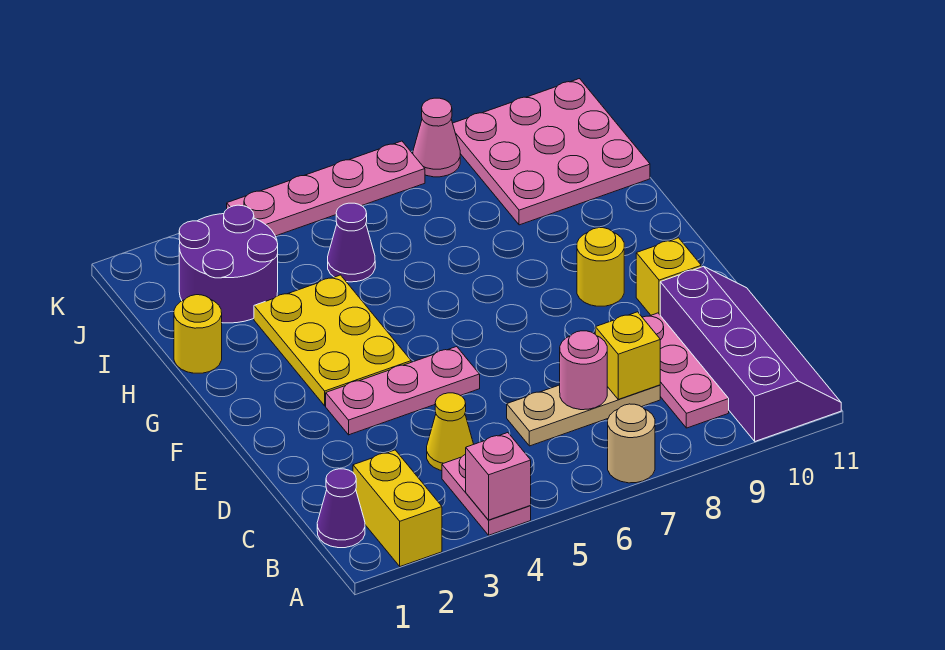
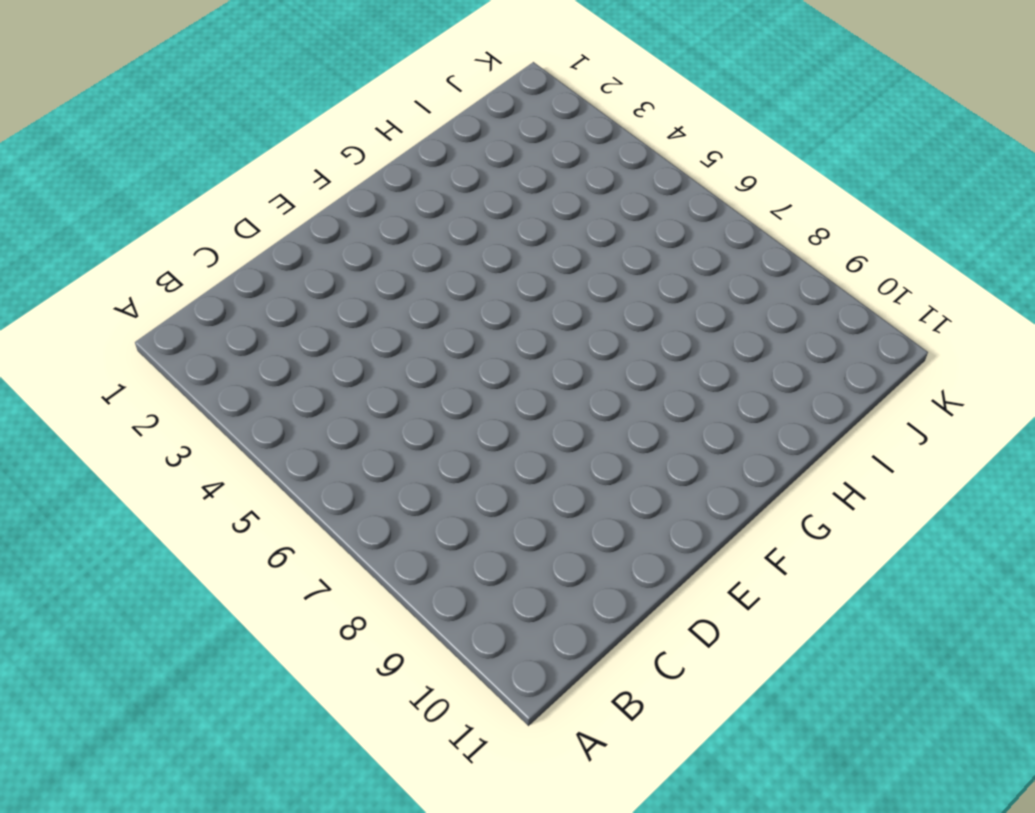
none -> yellow 1x2 brick [353,450,442,566]
none -> pink 1x2 plate [442,454,531,535]
none -> tan 1x1 round brick [608,404,655,483]

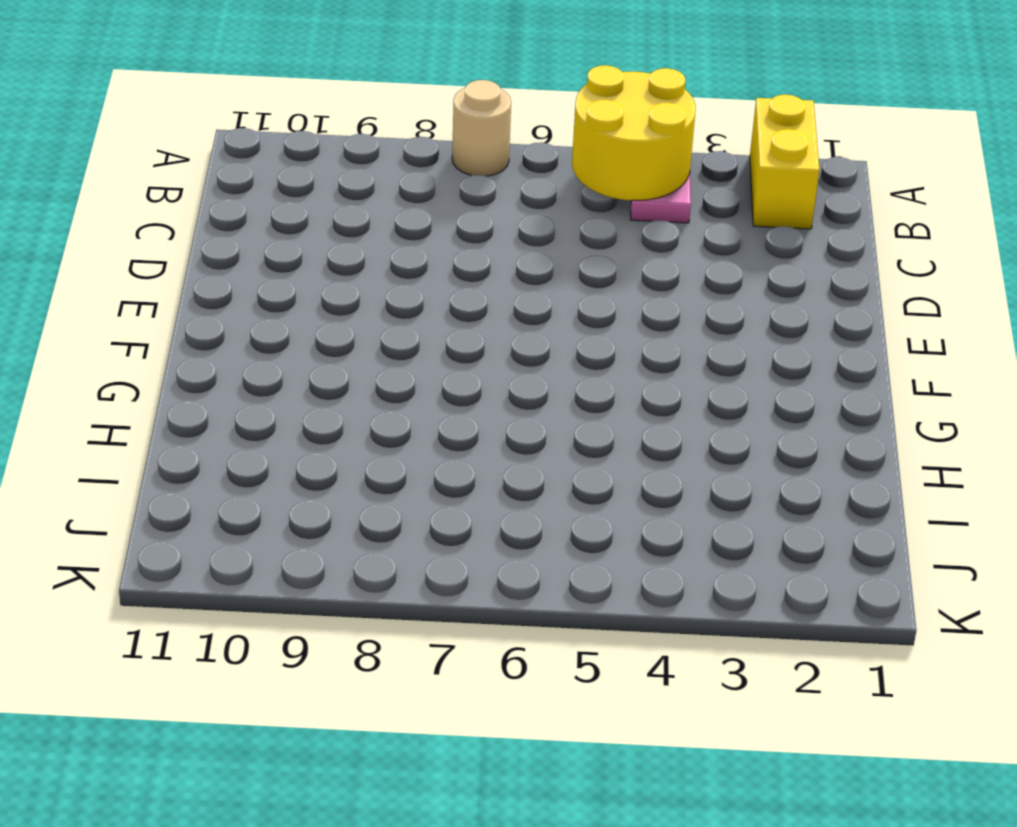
yellow 2x2 round brick [572,65,696,200] -> pink 1x1 brick [466,433,531,520]
none -> purple 2x4 slope [660,266,841,441]
none -> purple 1x1 cone [317,469,365,548]
none -> pink 1x3 plate [642,313,729,428]

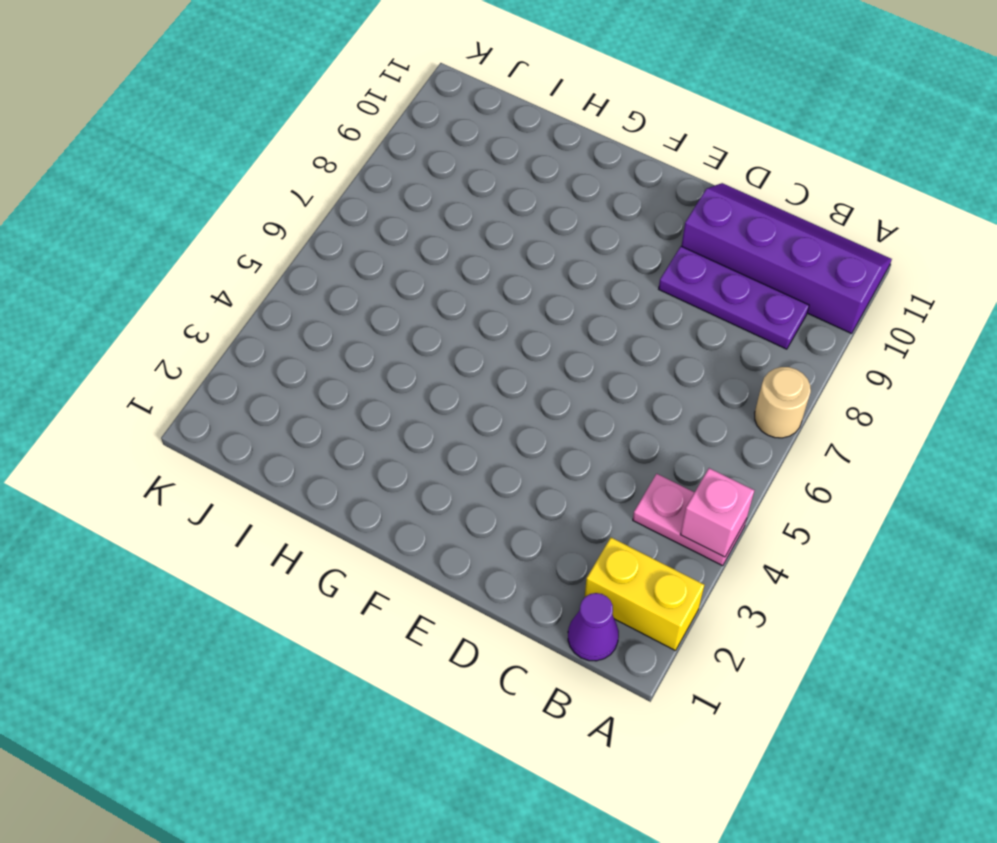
purple 1x3 plate [659,246,809,349] -> pink 1x3 plate [642,313,729,428]
none -> yellow 1x1 cone [427,393,474,471]
none -> tan 1x3 plate [507,385,660,446]
none -> pink 1x3 plate [326,347,480,435]

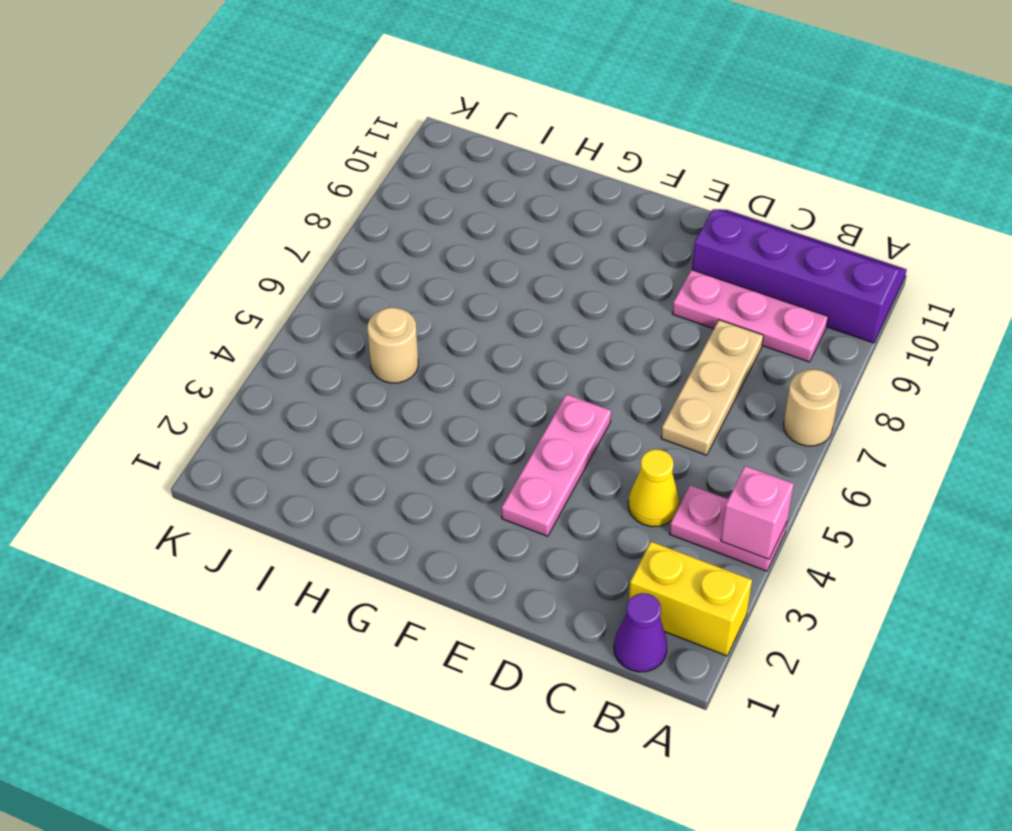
tan 1x1 round brick [368,308,418,383] -> purple 1x1 cone [328,203,375,282]
none -> yellow 1x1 brick [636,238,701,315]
none -> yellow 2x3 plate [254,275,411,406]
none -> yellow 1x1 round brick [577,228,624,306]

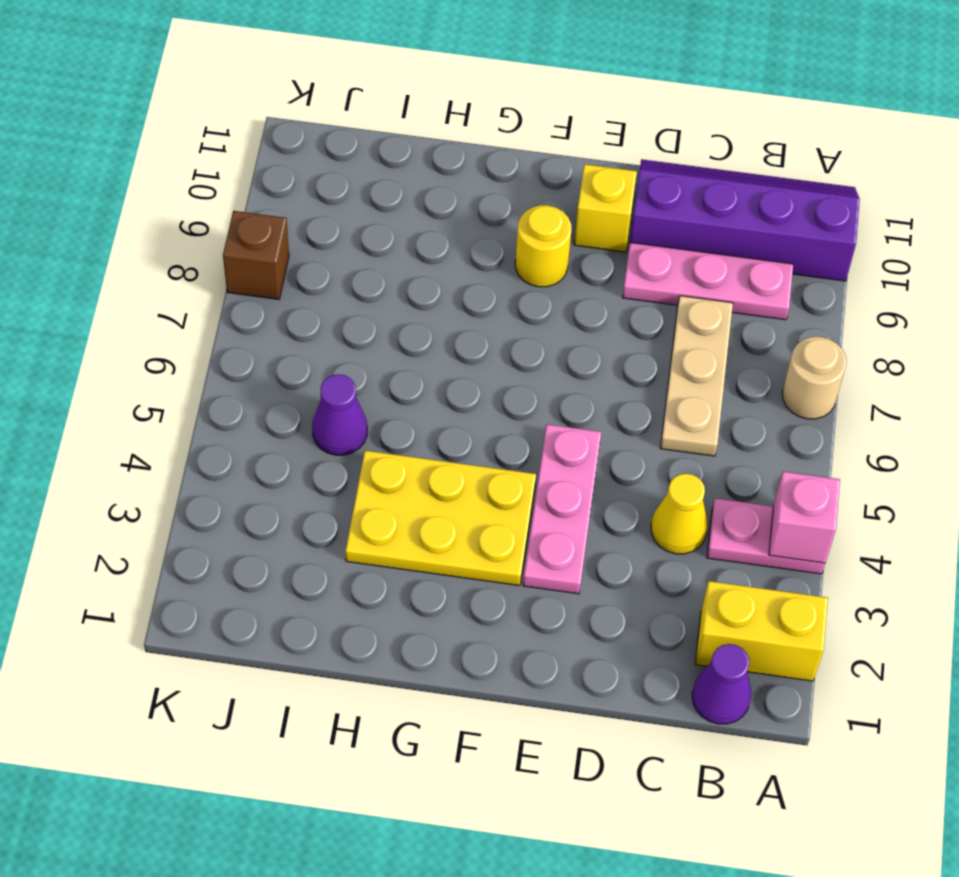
brown 1x1 brick [223,211,289,299] -> pink 1x1 cone [413,98,460,177]
none -> yellow 1x1 round brick [174,295,222,373]
none -> purple 2x2 round brick [179,205,278,323]
none -> pink 3x3 plate [453,79,650,225]

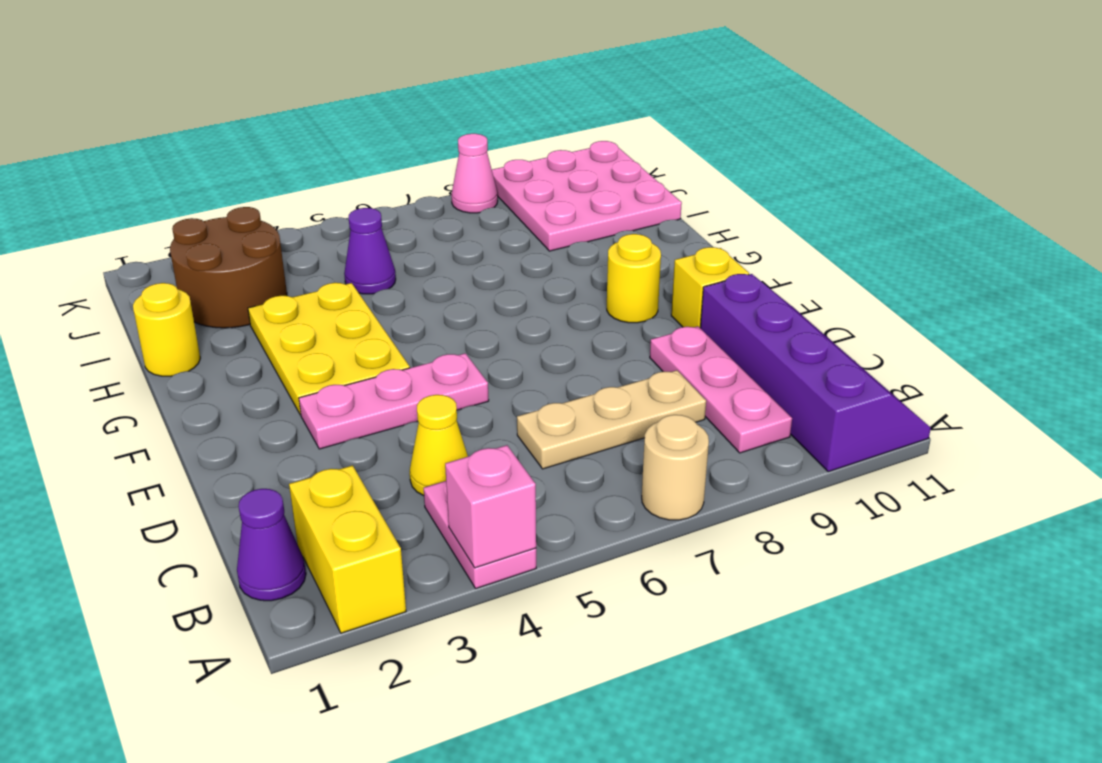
brown 2x2 round brick [170,207,287,328] -> purple 2x2 round brick [179,205,278,323]
none -> pink 1x4 plate [227,141,425,236]
none -> pink 1x1 round brick [560,331,607,410]
none -> yellow 1x1 brick [595,312,660,399]

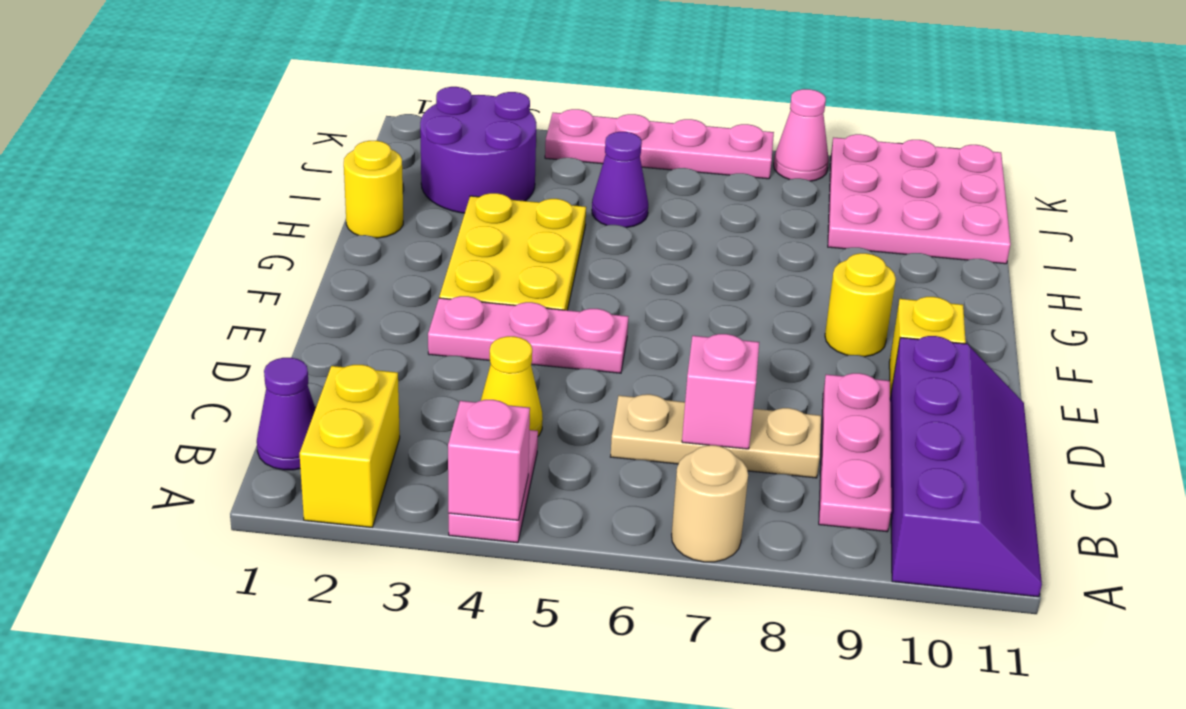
pink 1x1 brick [682,334,759,449] -> pink 1x1 round brick [560,331,607,410]
none -> yellow 1x1 brick [595,312,660,399]

